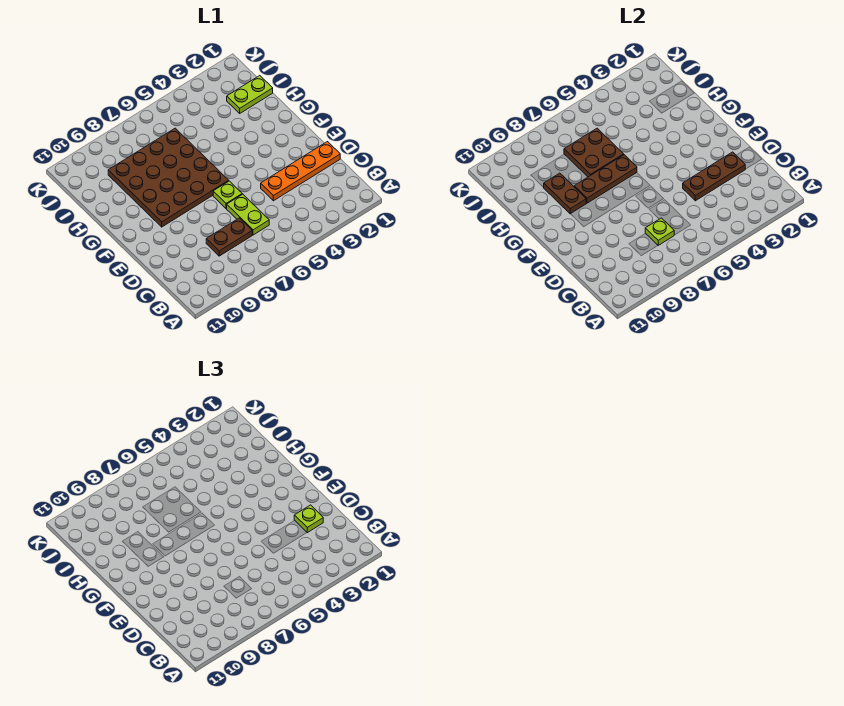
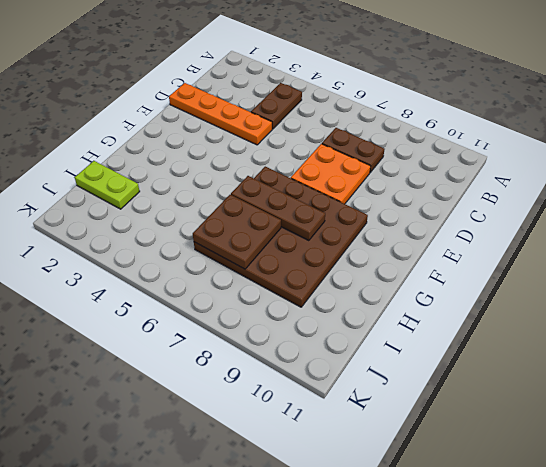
brown 1x2 plate [251,83,302,129] -> brown 1x2 plate moved to [543,173,586,214]
orange 2x2 plate [291,144,371,204] -> none
none -> lime 1x2 plate [227,194,269,235]
none -> lime 1x1 plate [213,181,242,209]
none -> lime 1x1 plate [645,218,674,245]

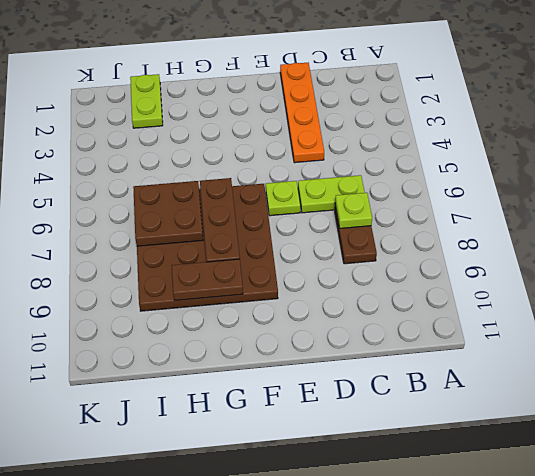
none -> brown 1x3 plate [683,152,745,201]
none -> lime 1x1 plate [294,505,323,533]

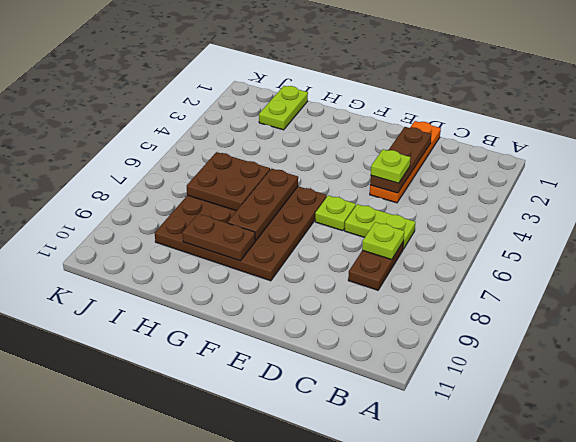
lime 1x1 plate [371,149,410,183] -> lime 1x1 plate moved to [294,505,323,533]

